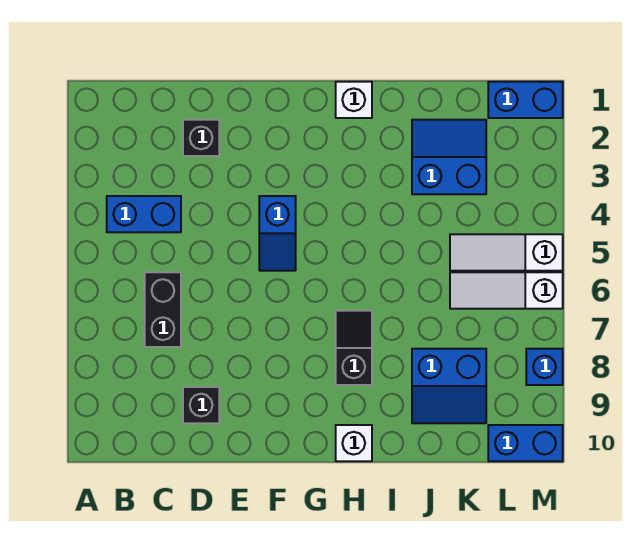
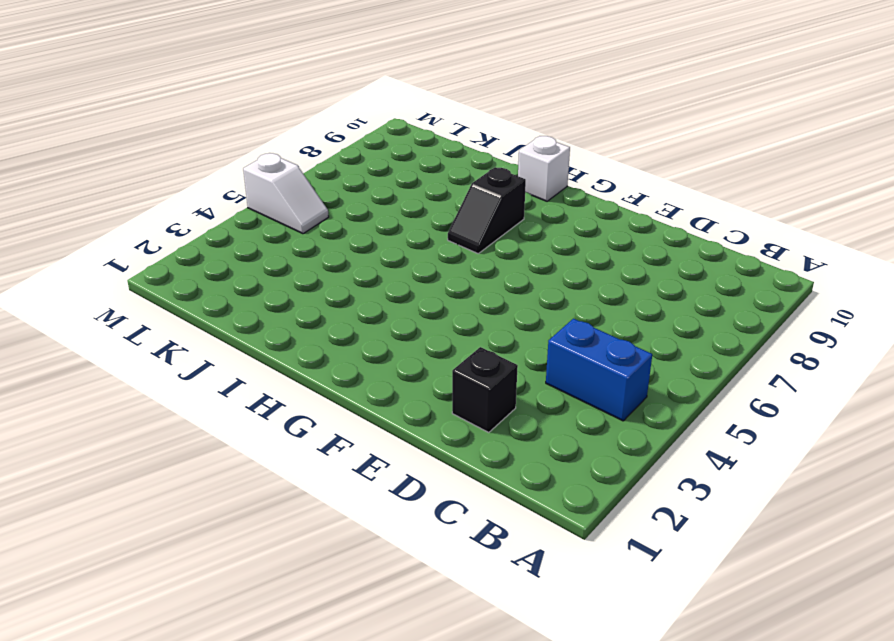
white 1x2 slope [243,153,329,234] -> white 1x3 slope [450,234,563,271]
none -> black 1x2 brick [145,272,181,347]
none -> black 1x1 brick [183,387,219,423]
none -> blue 1x2 slope [259,196,296,271]

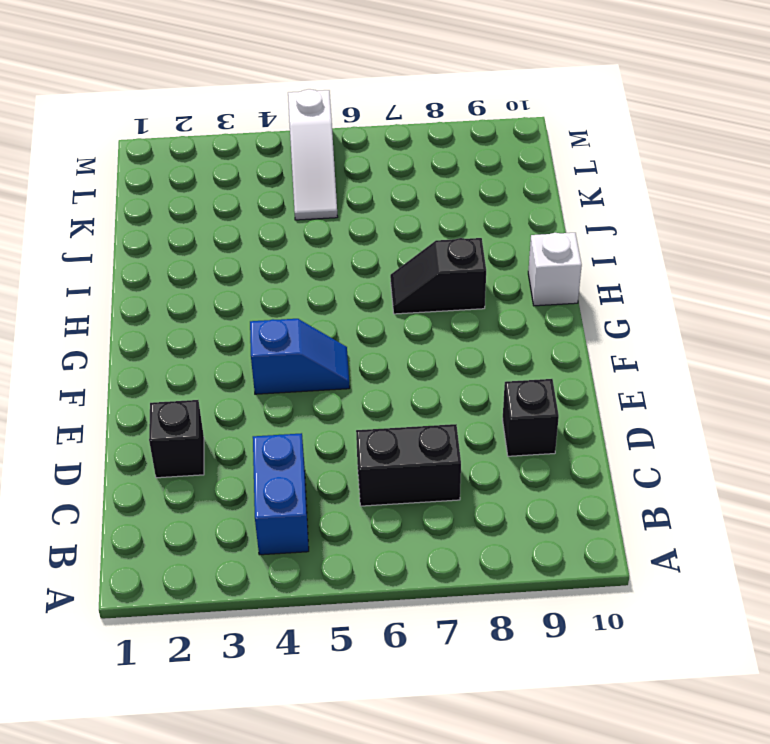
none -> white 1x1 brick [336,82,372,118]
none -> blue 2x2 slope [412,120,486,194]
none -> blue 2x2 slope [412,349,486,423]

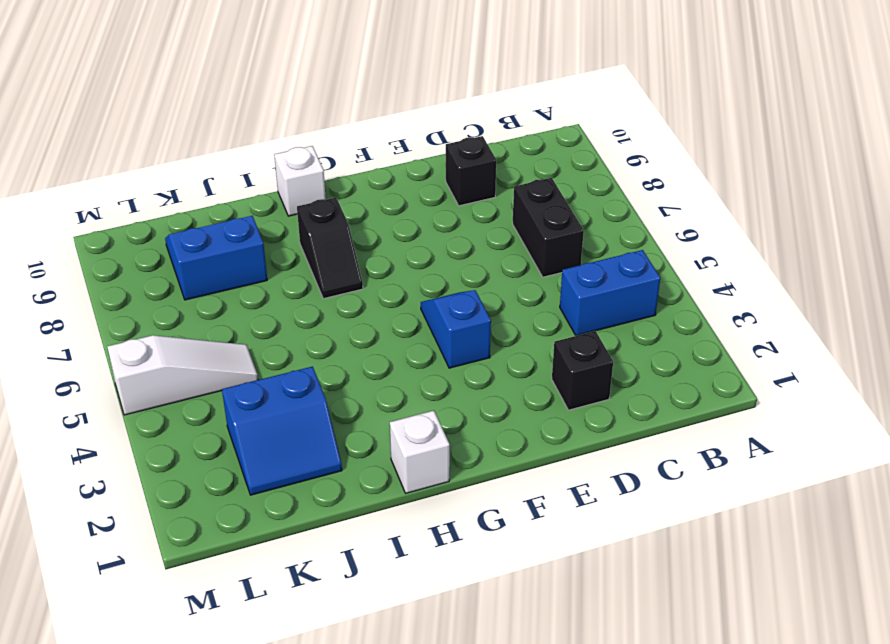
none -> white 1x3 slope [450,272,563,309]
none -> blue 1x2 brick [488,82,563,118]
none -> blue 1x2 brick [488,425,563,461]

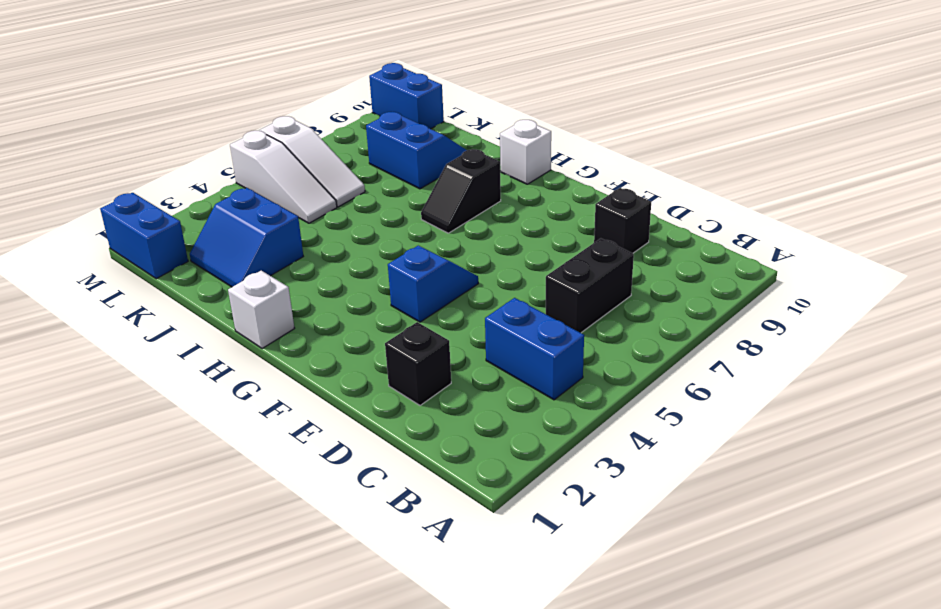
none -> blue 1x1 brick [526,349,563,385]

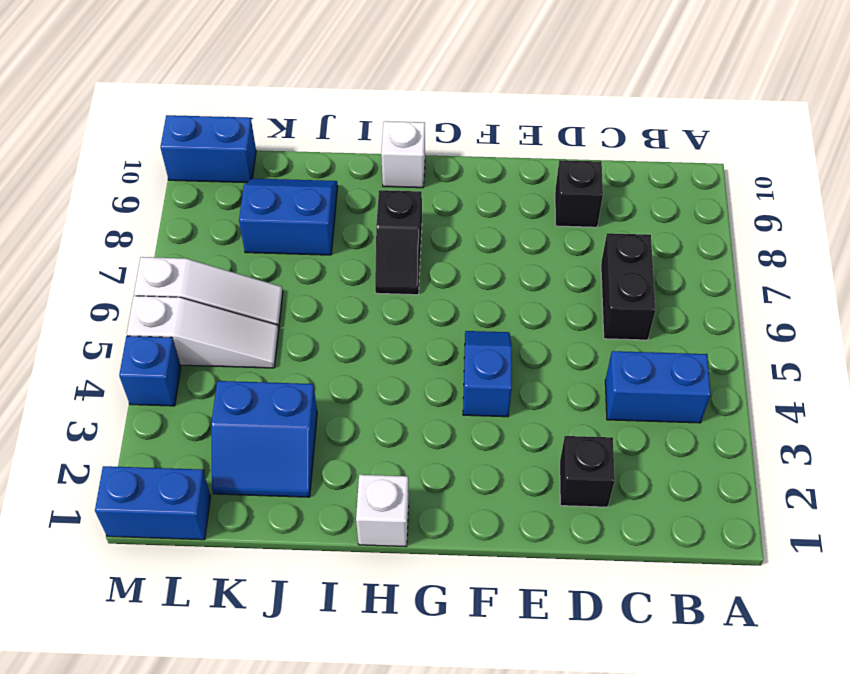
blue 1x1 brick [119,336,181,406] -> blue 1x1 brick moved to [526,349,563,385]

